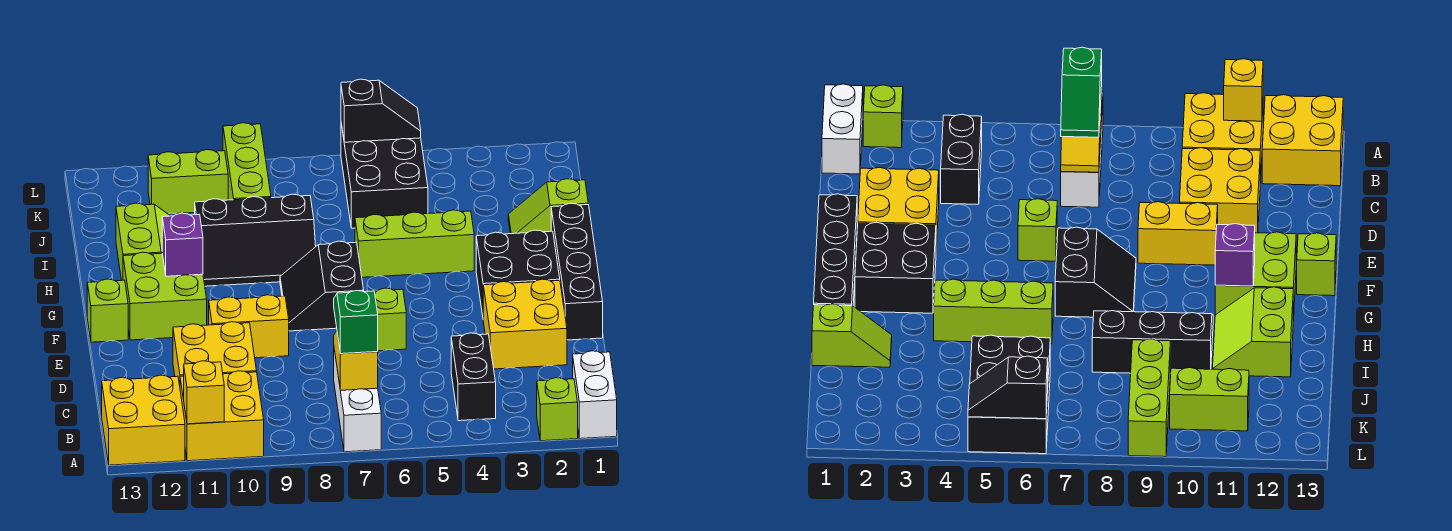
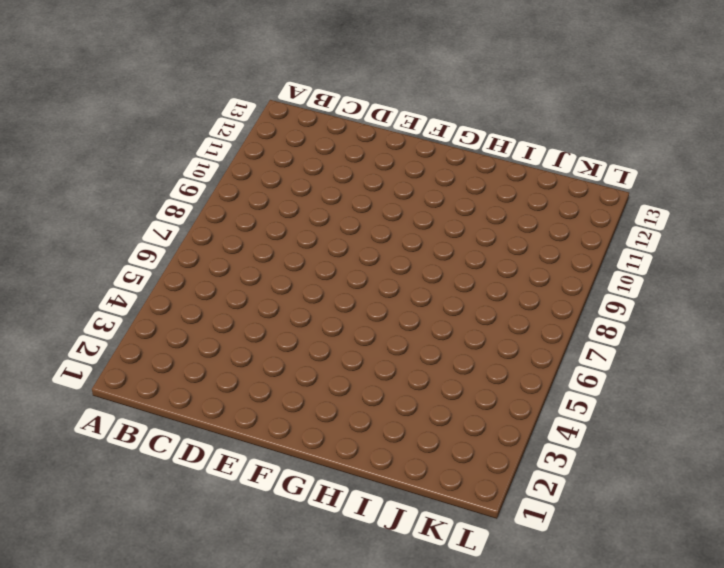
none -> white 1x2 brick [573,351,617,439]
none -> lime 1x1 brick [537,378,578,441]
none -> white 1x3 brick [334,350,381,452]

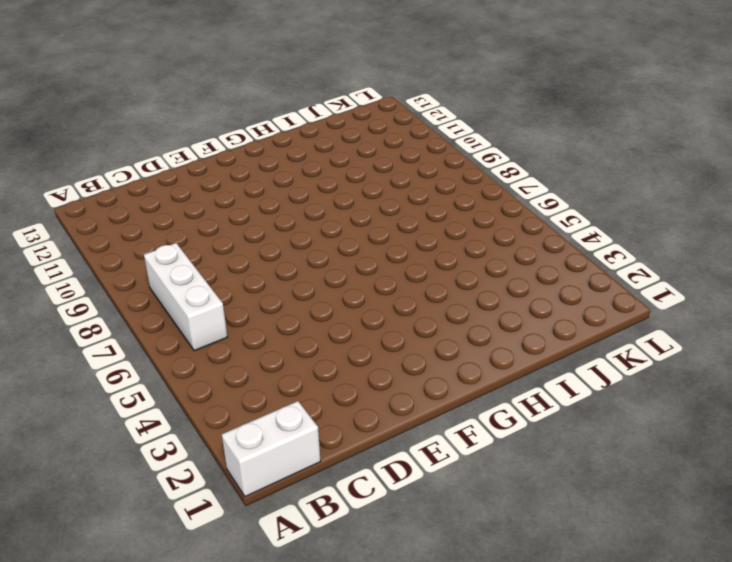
white 1x3 brick [144,243,227,351] -> white 1x3 brick turned to [334,350,381,452]
none -> lime 1x1 brick [537,378,578,441]
none -> yellow 2x2 brick [180,371,264,461]
none -> yellow 2x2 brick [102,375,185,465]

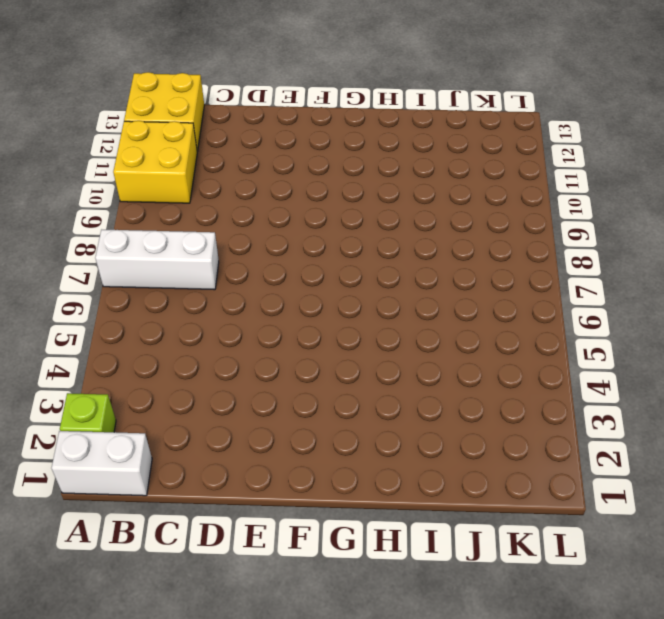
none -> black 1x2 brick [451,333,496,421]
none -> yellow 2x2 brick [173,322,257,385]
none -> yellow 2x2 brick [483,279,567,369]

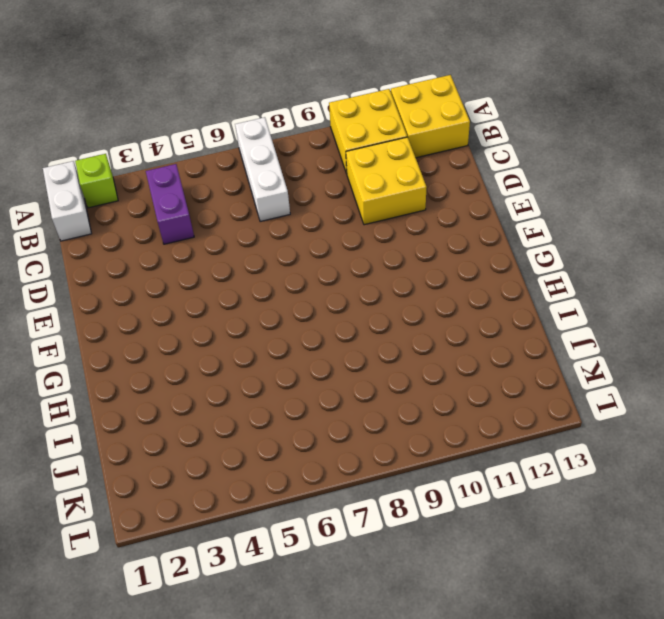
purple 1x2 brick [146,164,194,244] -> black 1x2 brick [451,333,496,421]
none -> yellow 2x2 brick [483,279,567,369]
none -> black 1x4 brick [551,203,603,340]
none -> lime 1x1 brick [374,288,406,351]

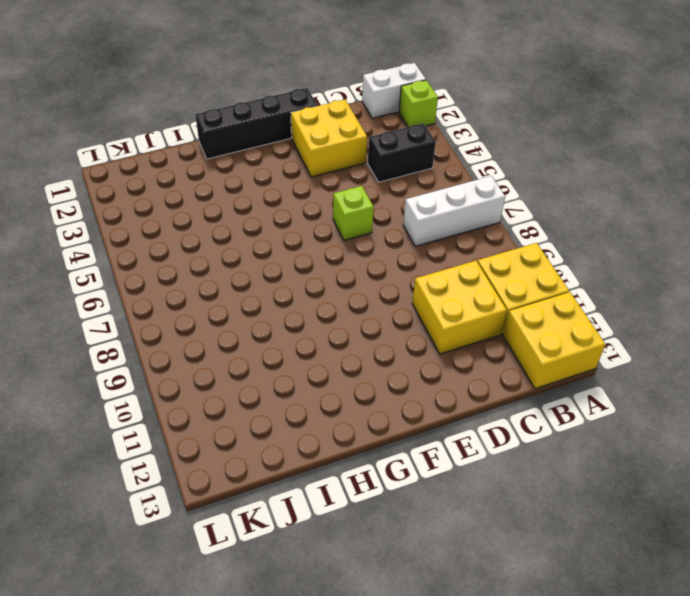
none -> yellow 1x2 brick [209,295,289,358]
none -> black 2x2 brick [476,230,560,315]
none -> black 2x2 slope [280,241,364,331]

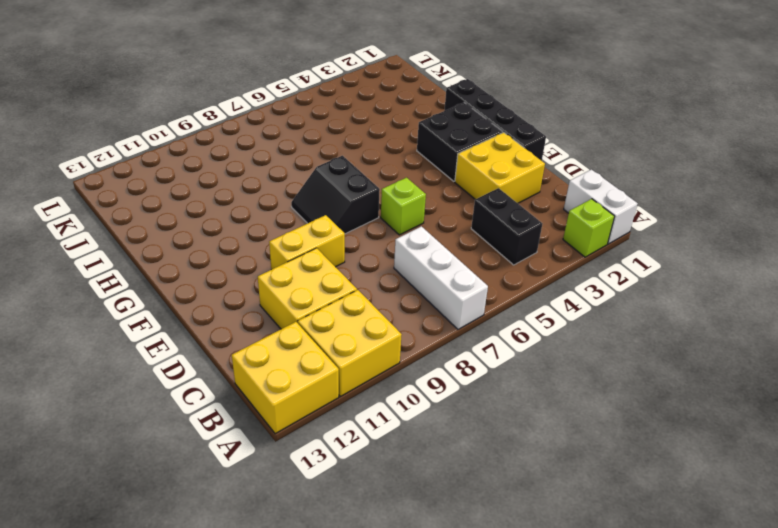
none -> lime 2x2 brick [123,252,207,340]
none -> lime 1x1 brick [87,279,128,342]
none -> lime 1x3 brick [355,210,474,277]

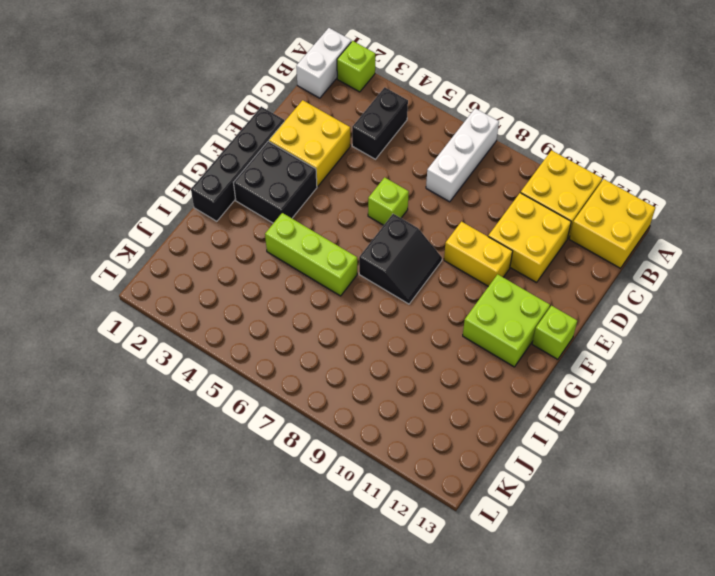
none -> black 2x3 slope [195,194,316,286]
none -> lime 2x2 slope [116,203,170,280]
none -> lime 1x2 slope [508,179,588,234]

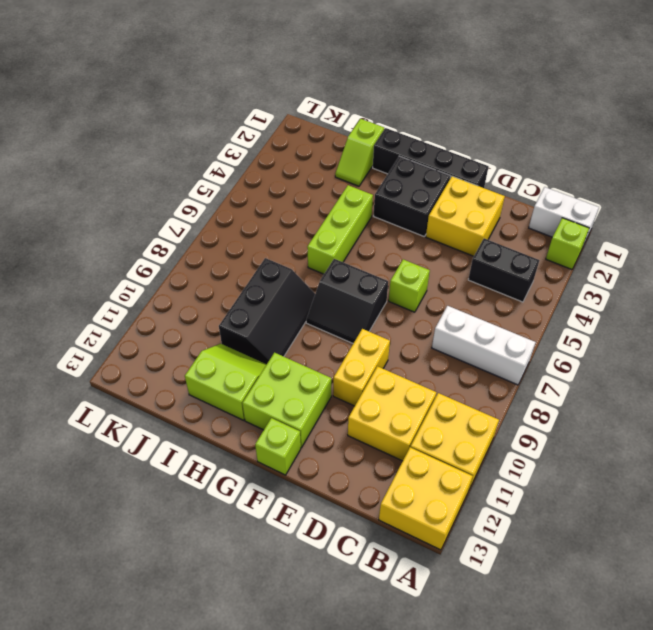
none -> black 2x3 brick [341,124,428,228]
none -> lime 1x3 brick [223,123,271,200]
none -> lime 1x2 brick [148,150,228,214]

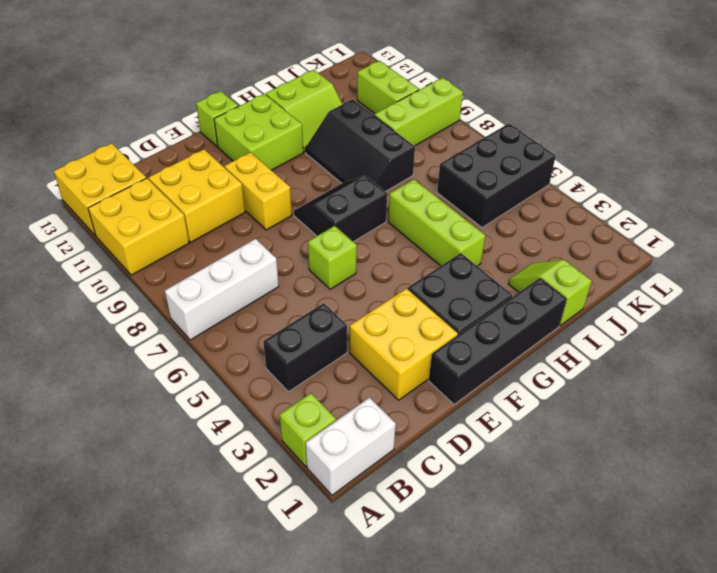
none -> yellow 1x1 brick [184,361,224,424]
none -> yellow 1x2 slope [334,331,378,390]
none -> purple 1x1 brick [162,213,203,276]

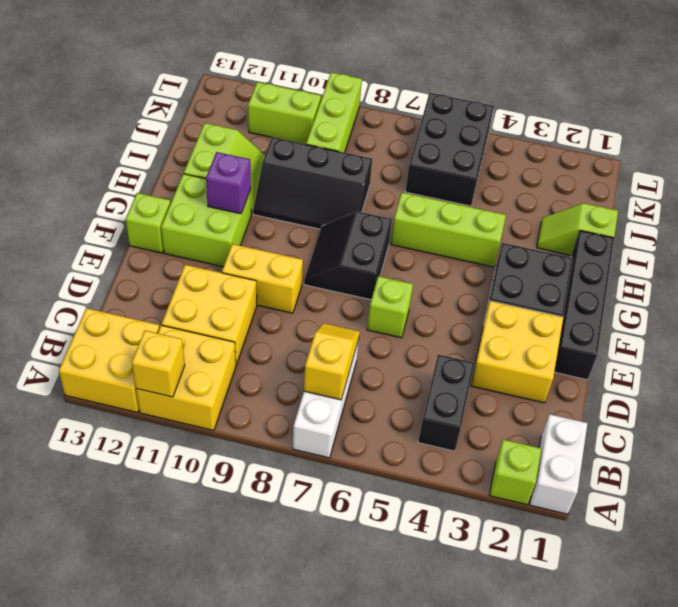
none -> black 1x2 slope [341,79,421,142]
none -> green 1x2 slope [334,291,378,354]

